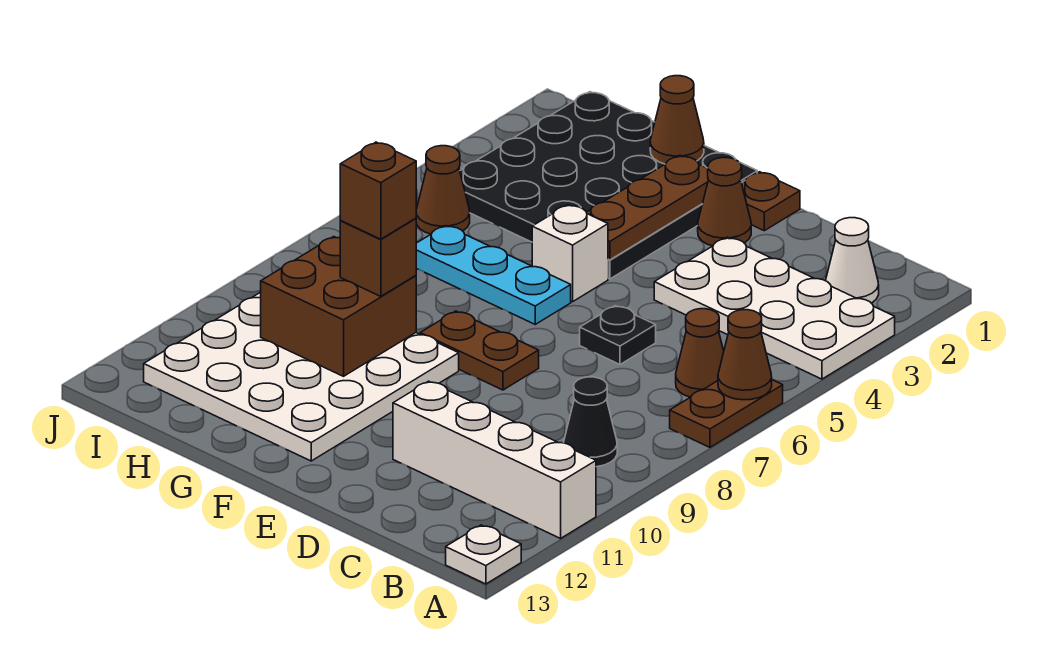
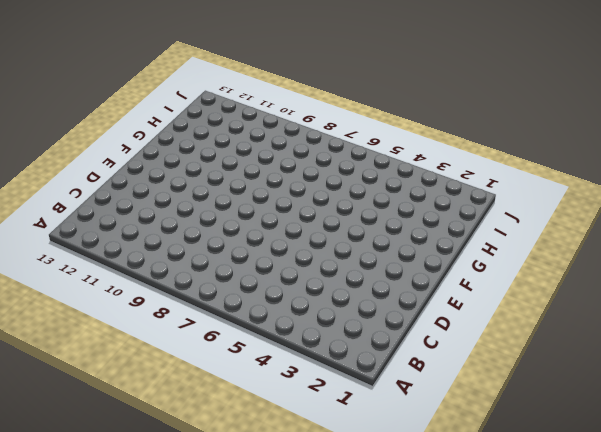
none -> white 2x4 plate [654,237,895,379]
none -> brown 1x2 plate [670,380,783,447]
none -> white 1x4 brick [393,381,596,538]

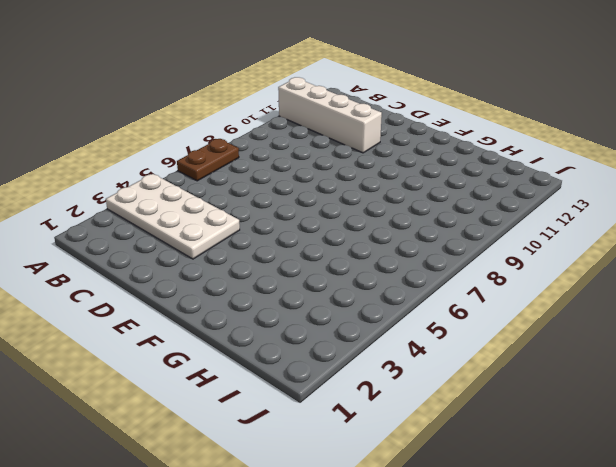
none -> white 1x1 plate [446,525,521,584]
none -> white 1x1 cone [826,218,879,303]
none -> brown 1x1 cone [676,309,724,397]

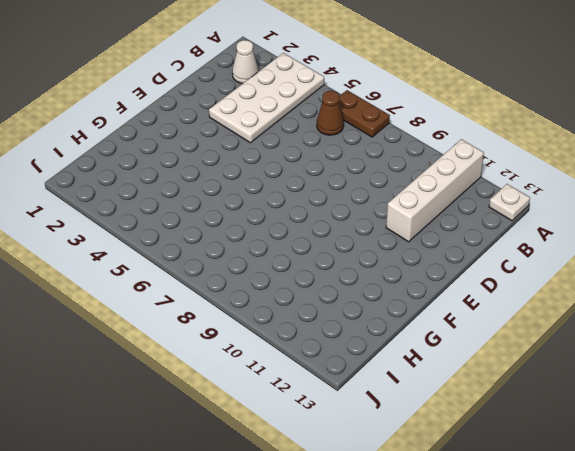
none -> black 1x1 cone [564,377,617,467]
none -> black 1x1 plate [580,306,656,364]
none -> brown 1x1 plate [742,172,800,231]

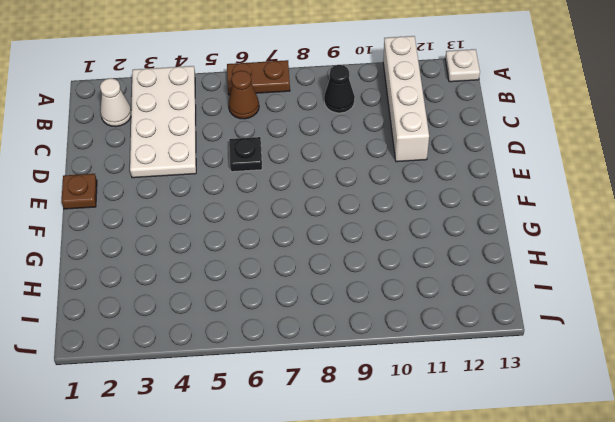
none -> brown 1x1 cone [698,158,751,246]
none -> brown 1x2 plate [420,311,539,390]
none -> black 4x4 plate [460,92,757,279]

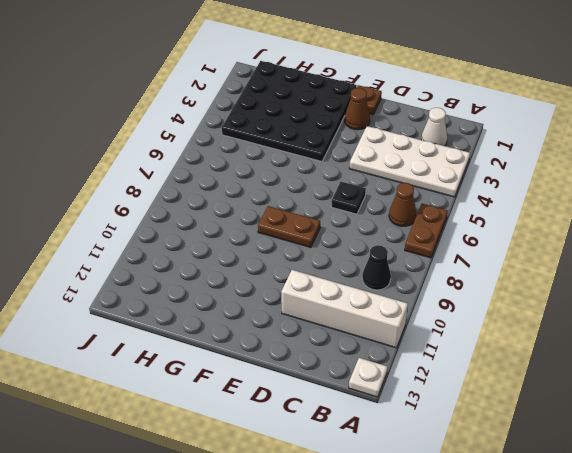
none -> white 1x1 brick [532,205,608,302]
none -> cyan 1x3 plate [416,225,571,324]
none -> white 4x4 plate [144,292,459,461]

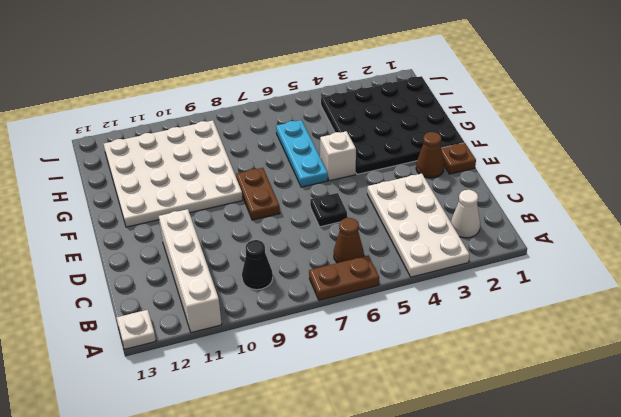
none -> brown 1x1 cone [416,146,470,234]
none -> brown 1x1 cone [718,310,772,400]
none -> brown 1x3 plate [586,155,708,260]

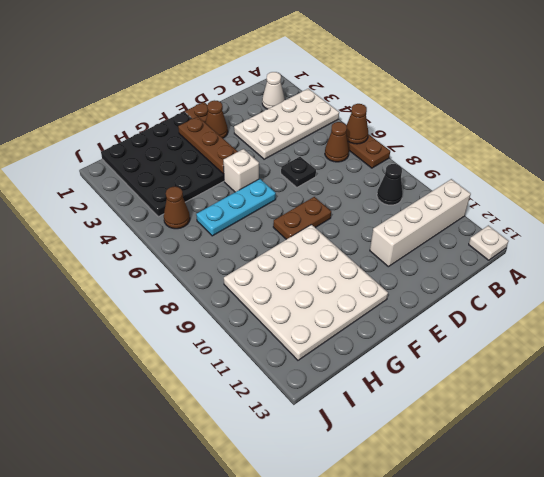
none -> brown 1x1 cone [650,76,704,164]
none -> brown 2x2 brick [261,237,416,376]
none -> brown 1x1 brick [340,218,416,296]

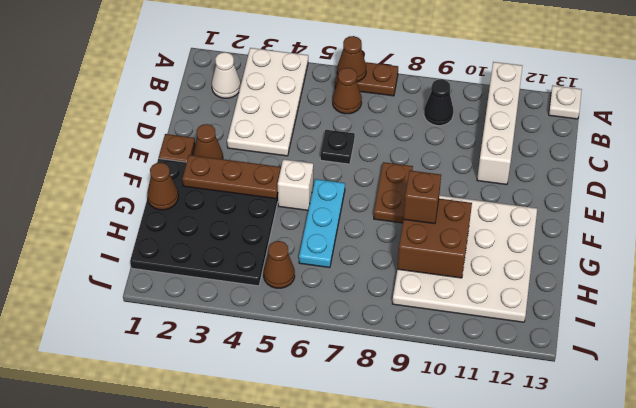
none -> brown 1x1 brick [340,142,416,239]

